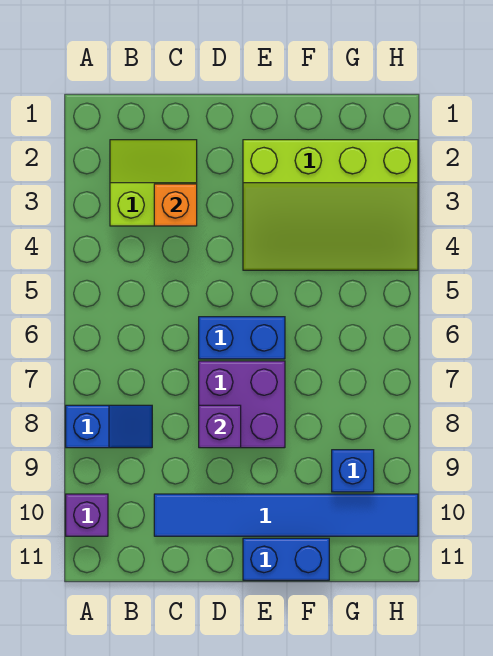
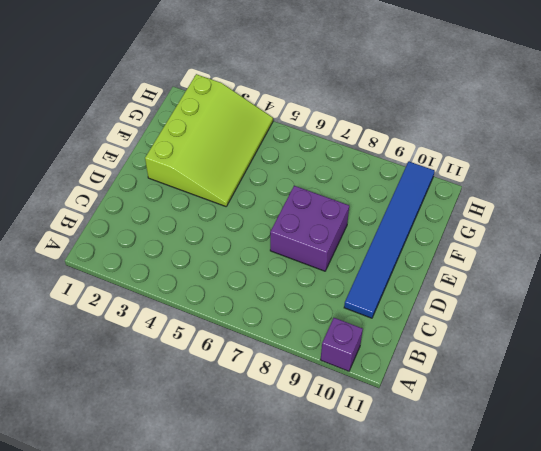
none -> blue 1x2 slope [66,405,152,448]
none -> lime 2x2 slope [110,140,197,226]

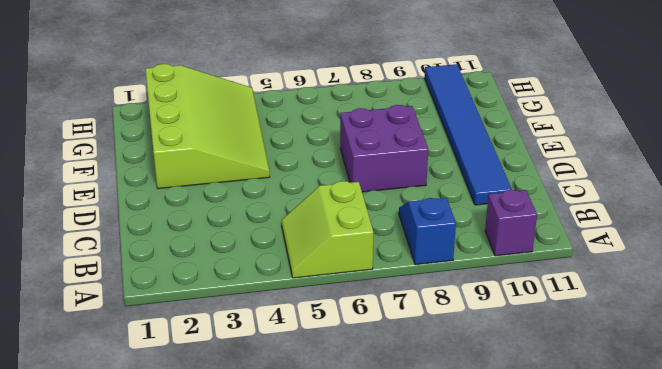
lime 2x2 slope [282,181,374,278] -> lime 2x2 slope moved to [110,140,197,226]
none -> blue 1x2 brick [199,317,285,359]
none -> blue 1x2 brick [243,538,329,580]

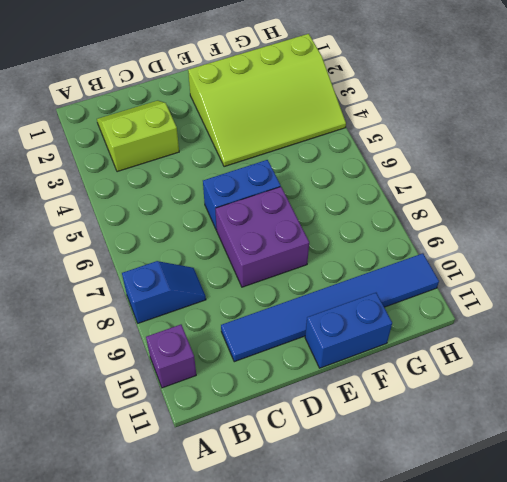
none -> blue 1x1 brick [332,450,374,492]
none -> orange 1x1 brick [154,184,197,226]

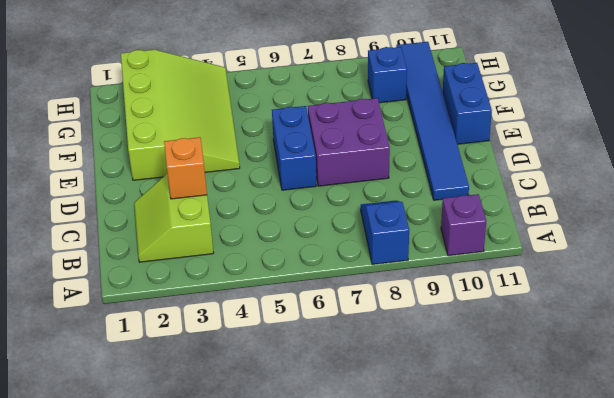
none -> purple 1x1 brick [199,405,241,448]

